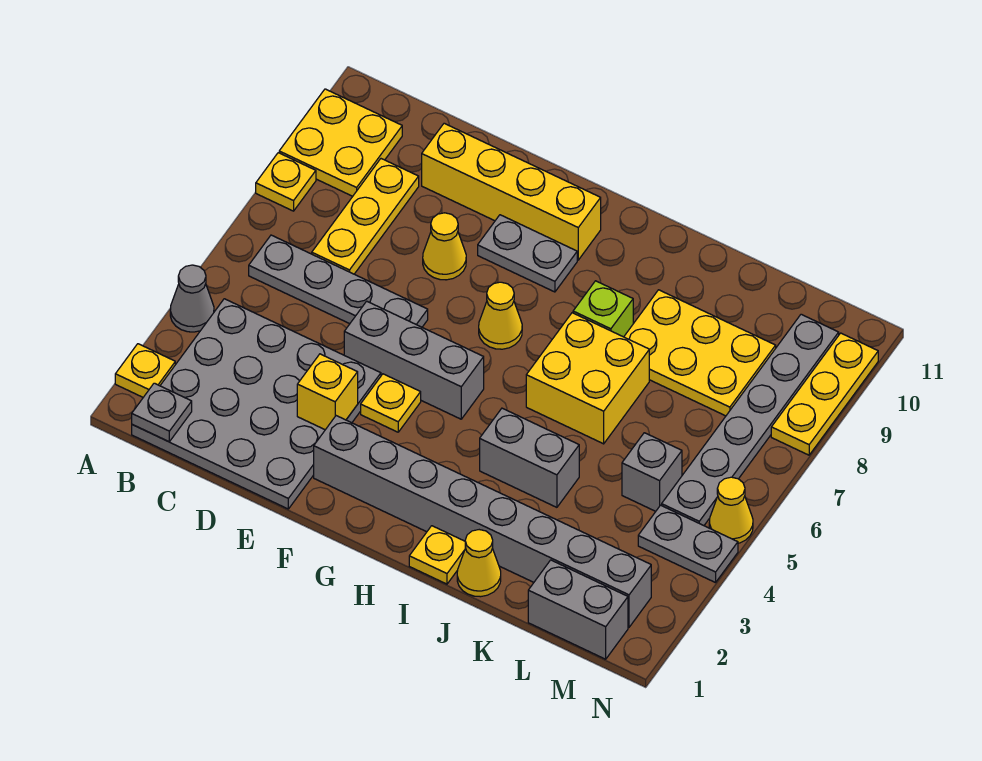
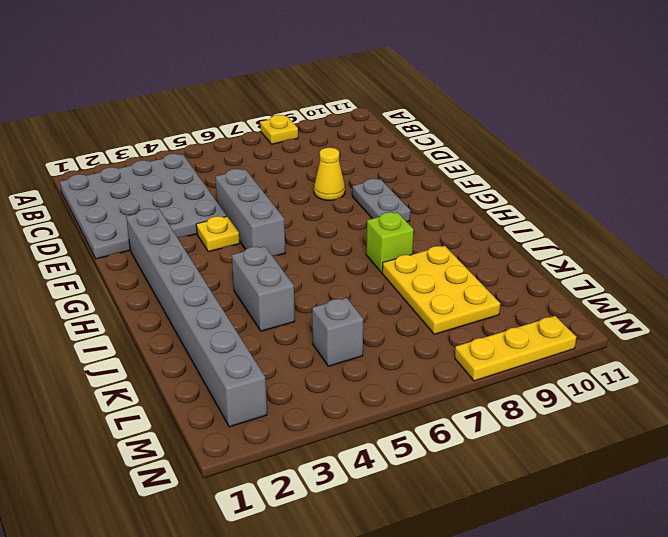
none -> yellow 1x1 plate [115,344,175,397]
none -> grey 1x1 cone [170,265,214,332]
none -> yellow 2x2 plate [279,89,402,196]

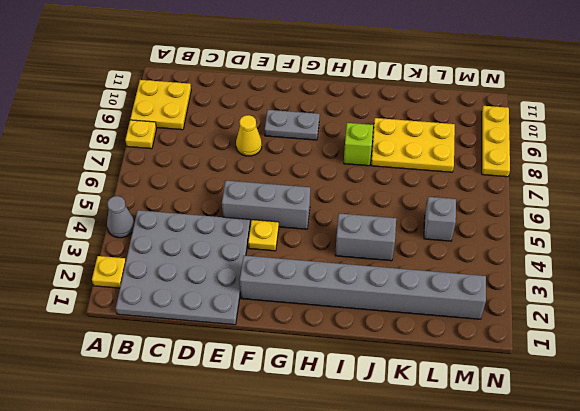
none -> grey 1x4 plate [249,235,428,327]
none -> yellow 1x3 plate [312,159,419,274]
none -> yellow 1x4 brick [422,123,601,260]

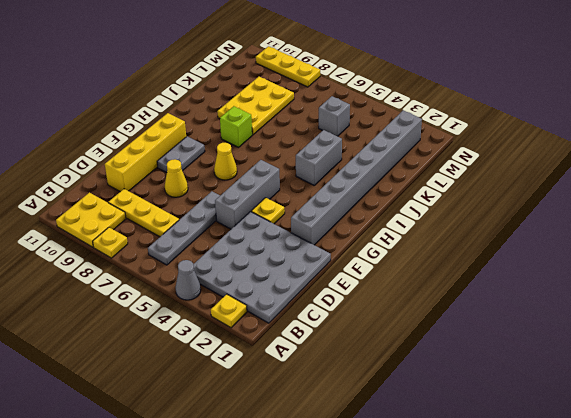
none -> yellow 1x1 plate [409,526,466,584]
none -> yellow 2x2 brick [526,313,649,444]
none -> yellow 1x1 cone [457,530,501,597]

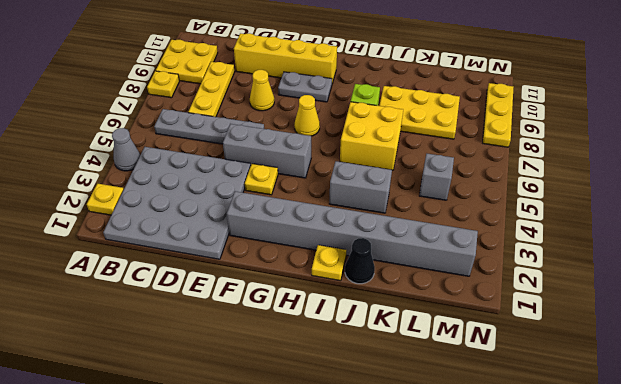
black 1x1 cone [345,238,375,284] -> yellow 1x1 cone [457,530,501,597]
none -> grey 1x2 brick [528,560,628,659]
none -> grey 1x2 plate [638,505,738,583]
none -> grey 1x6 plate [662,314,839,526]

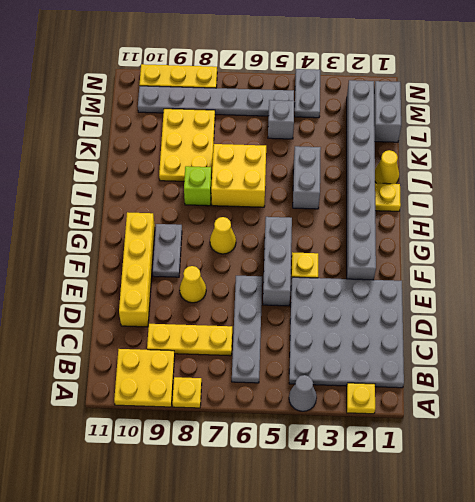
none -> yellow 1x1 cone [709,477,753,543]
none -> grey 1x1 plate [132,383,192,442]
none -> yellow 1x1 brick [297,354,358,430]

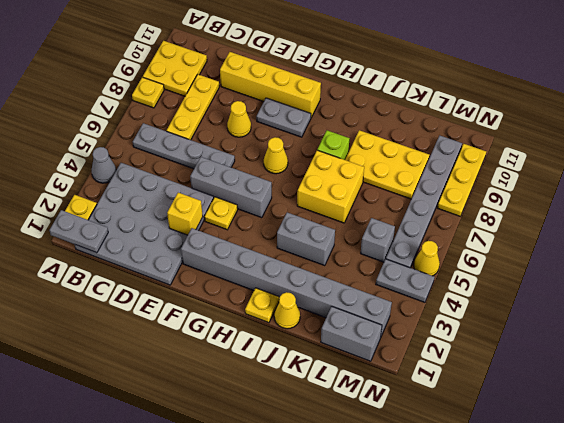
grey 1x2 plate [49,210,108,253] -> grey 1x1 plate [132,383,192,442]

